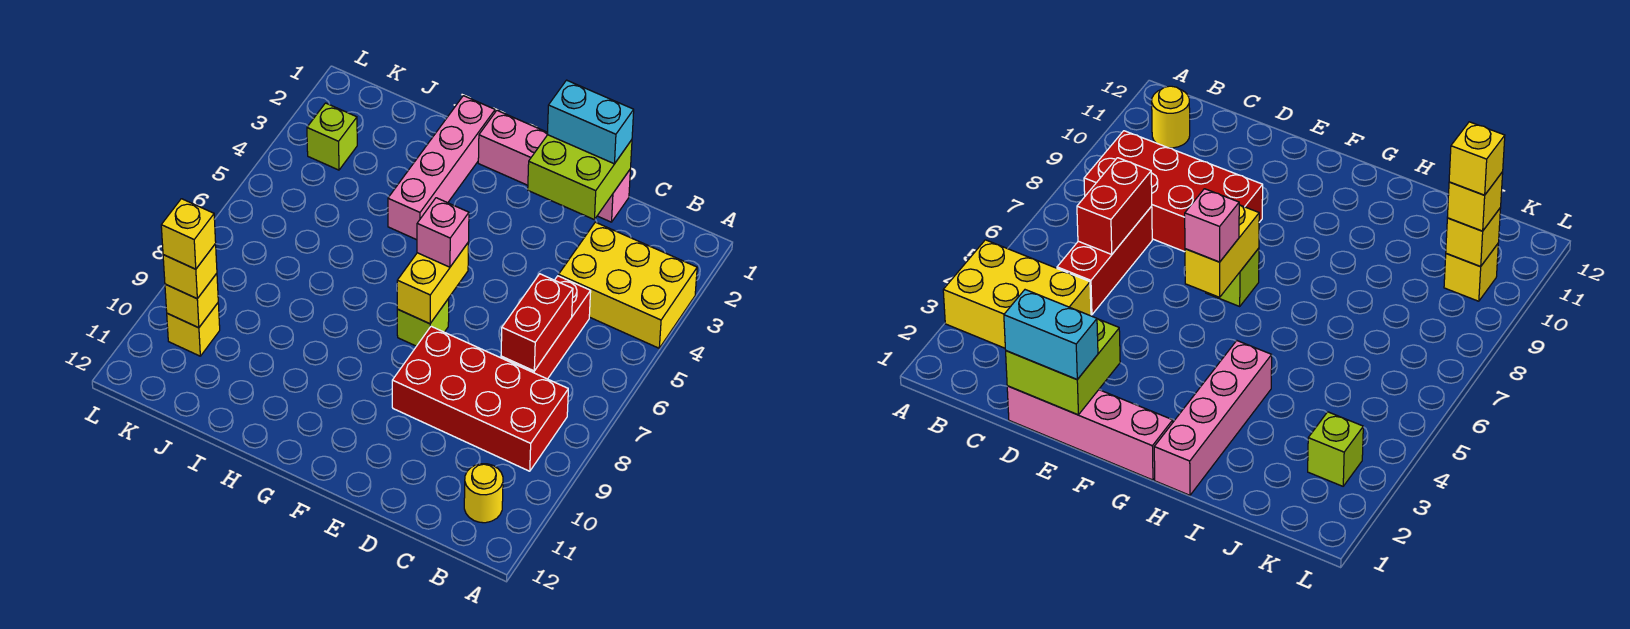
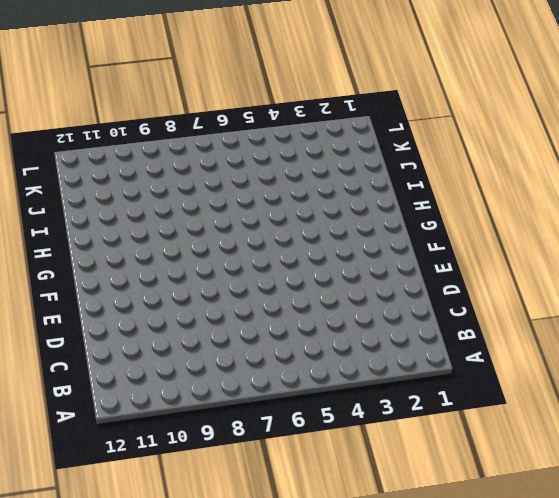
none -> yellow 2x3 brick [559,222,697,348]
none -> red 2x4 brick [392,326,568,471]
none -> yellow 1x1 round brick [464,464,503,523]

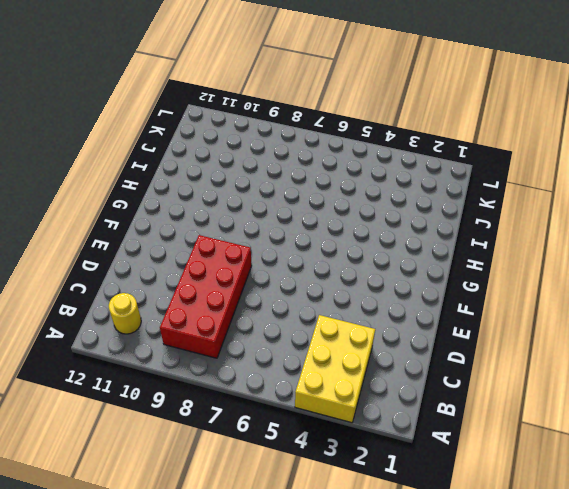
none -> red 1x3 brick [501,276,591,379]
none -> pink 1x4 brick [478,111,630,222]
none -> lime 1x1 brick [397,299,449,346]

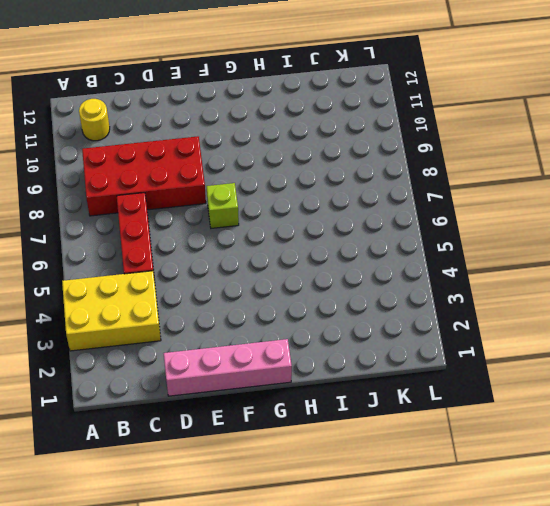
none -> pink 1x4 brick [388,96,495,240]
none -> lime 1x1 brick [307,103,357,170]
none -> yellow 1x1 brick [167,303,220,356]

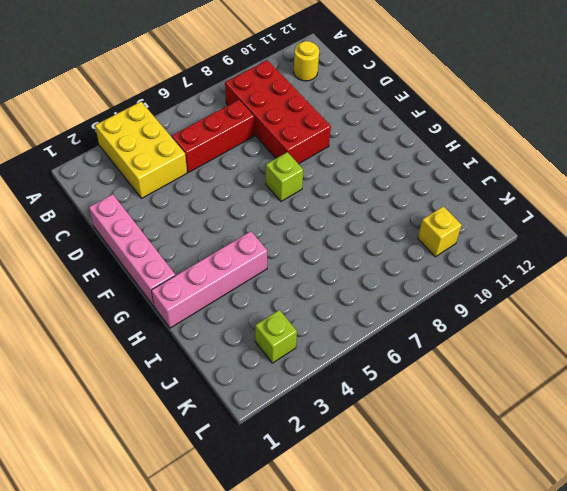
none -> red 1x2 brick [501,274,573,371]
none -> lime 2x2 brick [528,135,632,219]
none -> yellow 1x2 brick [397,242,469,324]

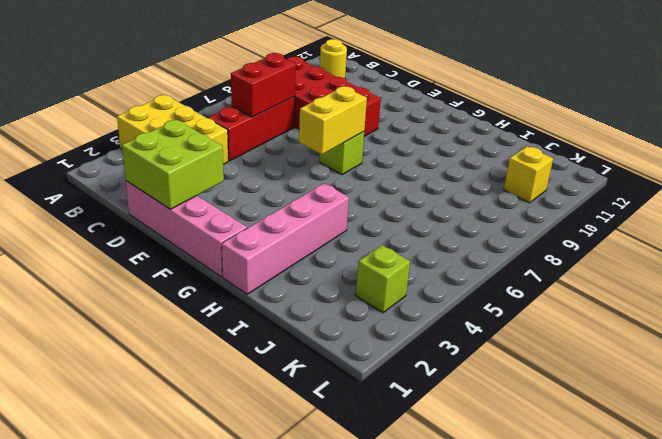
none -> yellow 1x1 brick [165,273,218,328]
none -> cyan 1x2 brick [547,80,634,164]
none -> pink 1x1 brick [417,198,469,267]

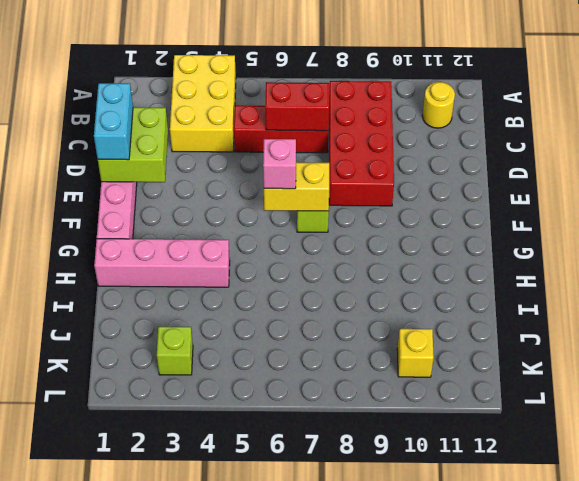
none -> yellow 1x1 brick [165,273,218,328]
none -> yellow 1x1 brick [163,244,217,299]
none -> yellow 1x1 brick [161,199,216,269]

